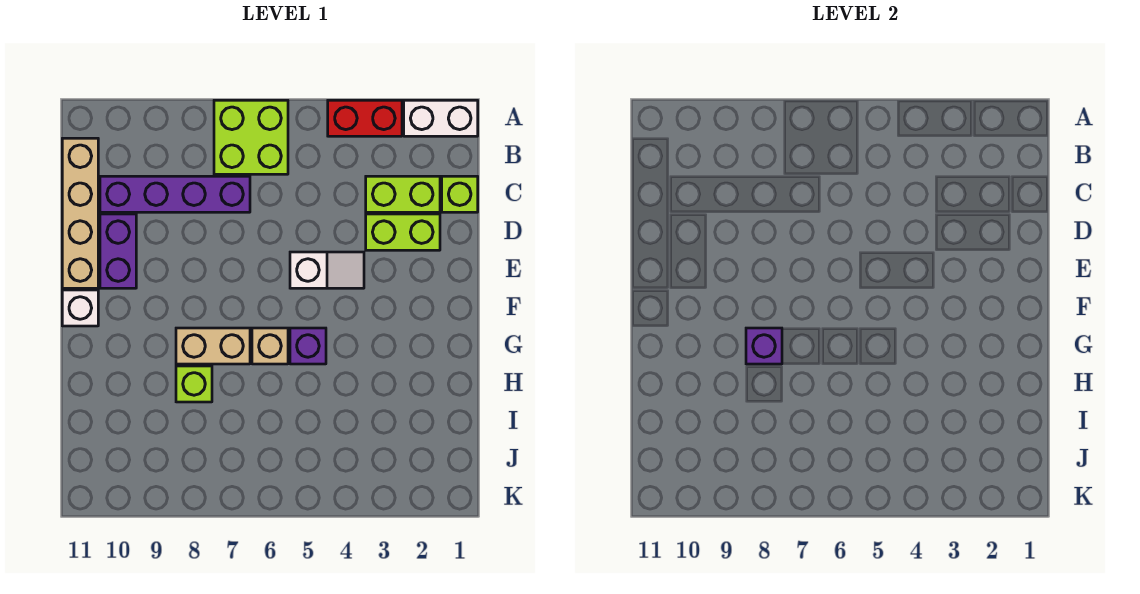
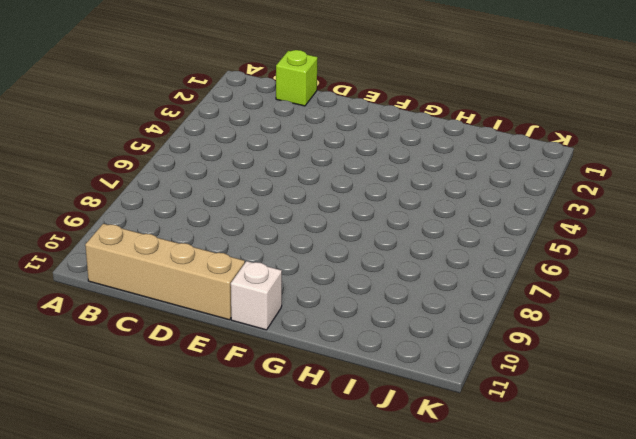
none -> white 1x2 brick [404,100,478,136]
none -> red 1x2 brick [328,100,402,136]
none -> lime 2x2 brick [214,100,288,174]

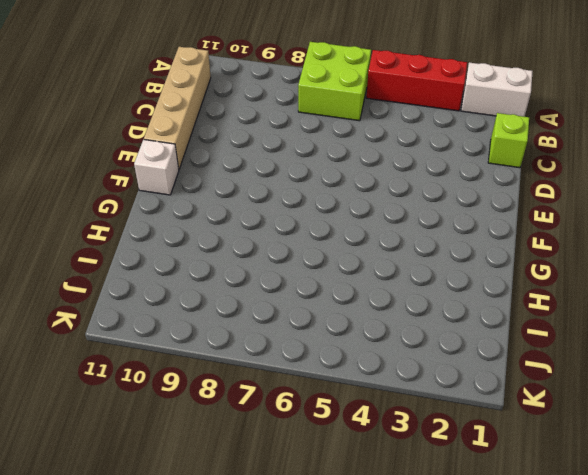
red 1x3 brick [366,50,467,111] -> red 1x2 brick [328,100,402,136]
none -> lime 1x2 brick [366,176,440,212]
none -> purple 1x4 brick [100,176,250,212]
none -> lime 1x2 brick [366,214,440,250]

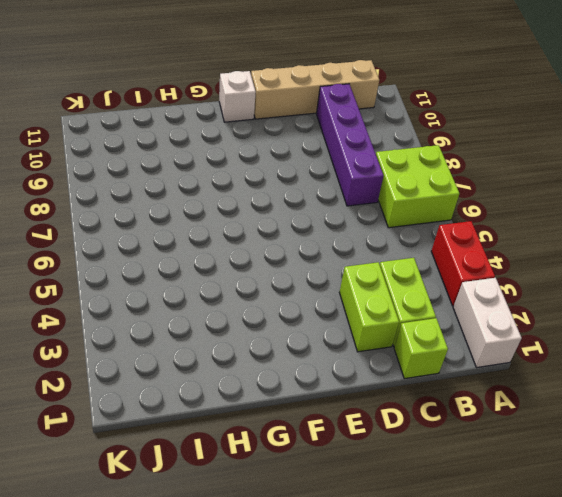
none -> purple 1x2 brick [100,214,136,288]
none -> white 1x2 slope [290,252,364,288]
none -> purple 1x1 brick [290,328,326,364]

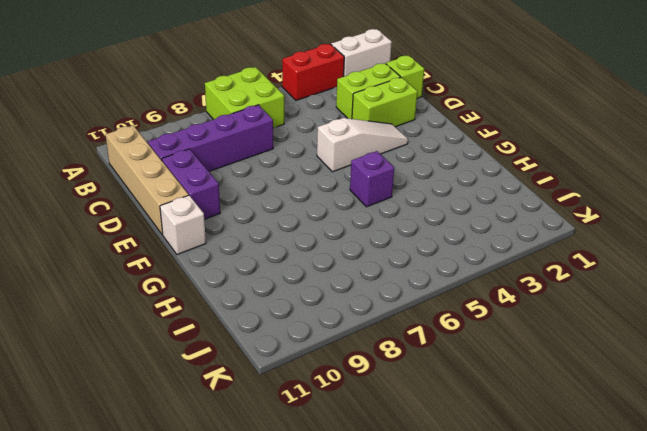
white 1x3 slope [317,118,408,172] -> white 1x2 slope [290,252,364,288]
none -> tan 1x1 brick [252,328,288,364]
none -> tan 1x2 brick [176,328,250,364]
none -> lime 1x1 brick [176,366,212,402]

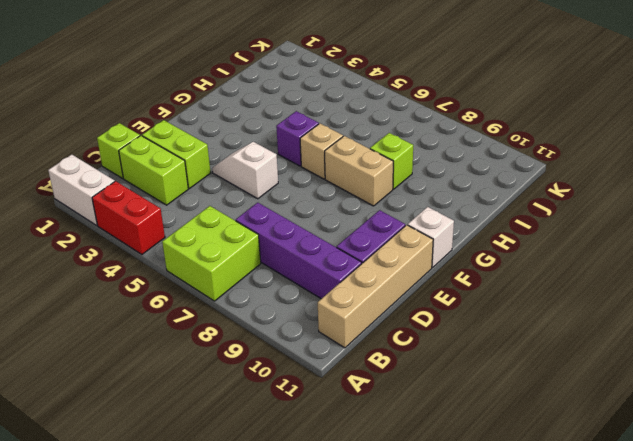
none -> purple 1x1 brick [746,328,782,364]

